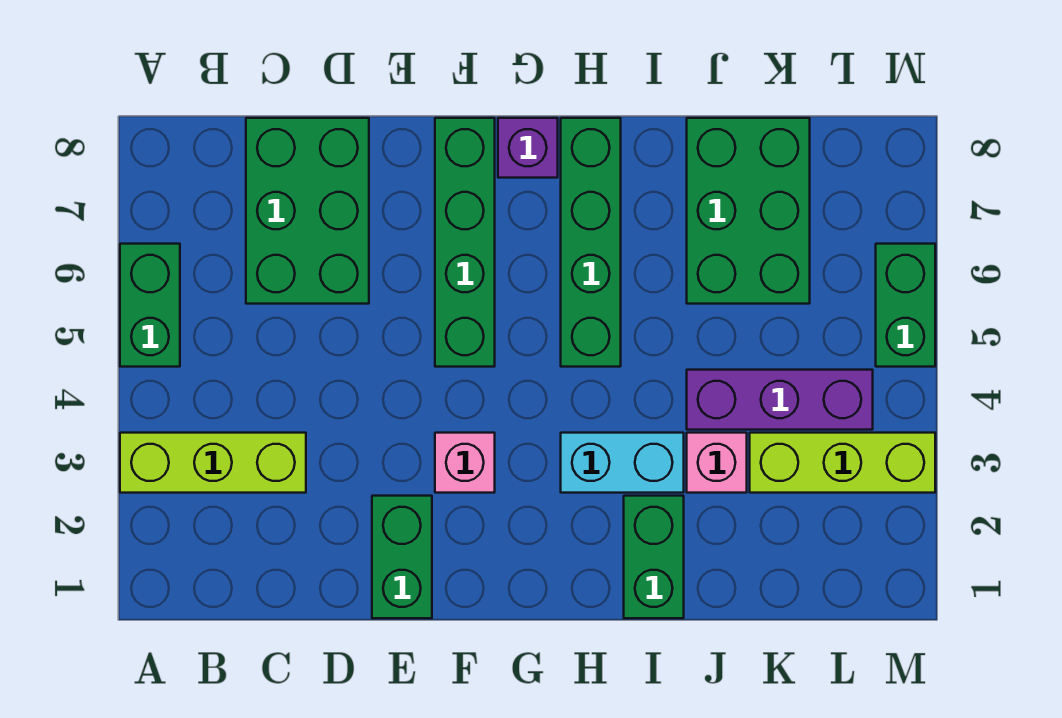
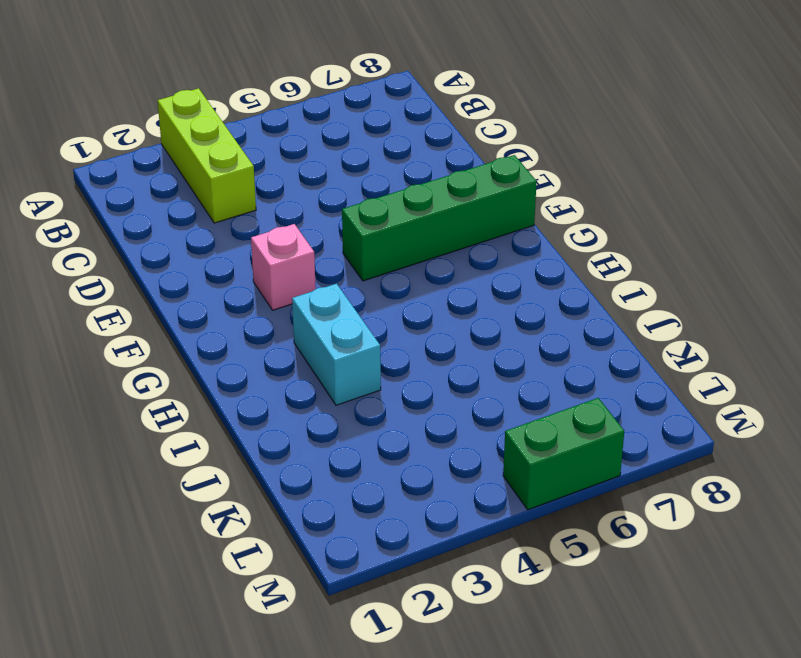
none -> green 1x2 brick [120,244,180,367]
none -> green 2x3 brick [246,118,369,304]
none -> green 1x2 brick [372,496,432,618]

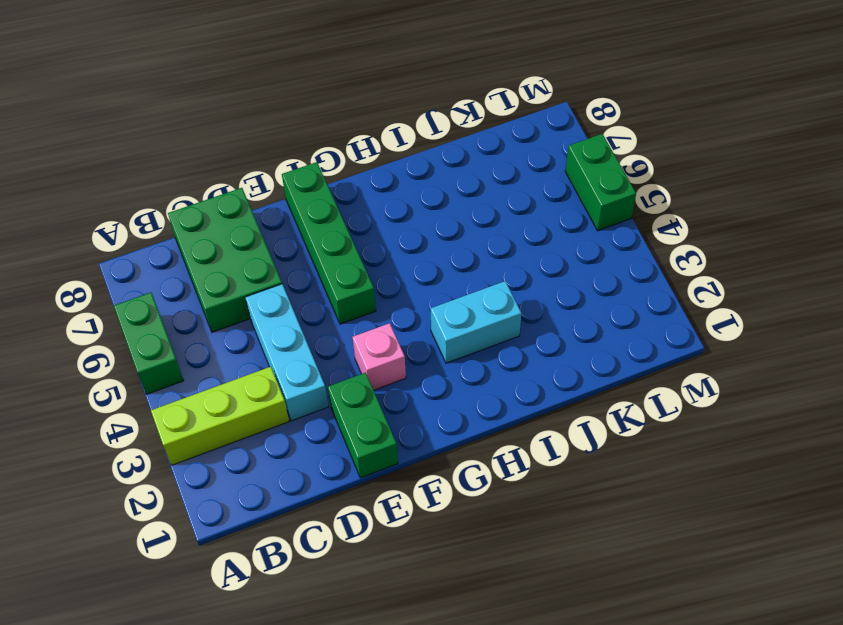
cyan 1x3 brick [245,284,328,421] -> none
none -> purple 1x1 brick [498,118,558,178]
none -> green 1x4 brick [561,118,621,367]
none -> green 1x2 brick [624,496,684,618]

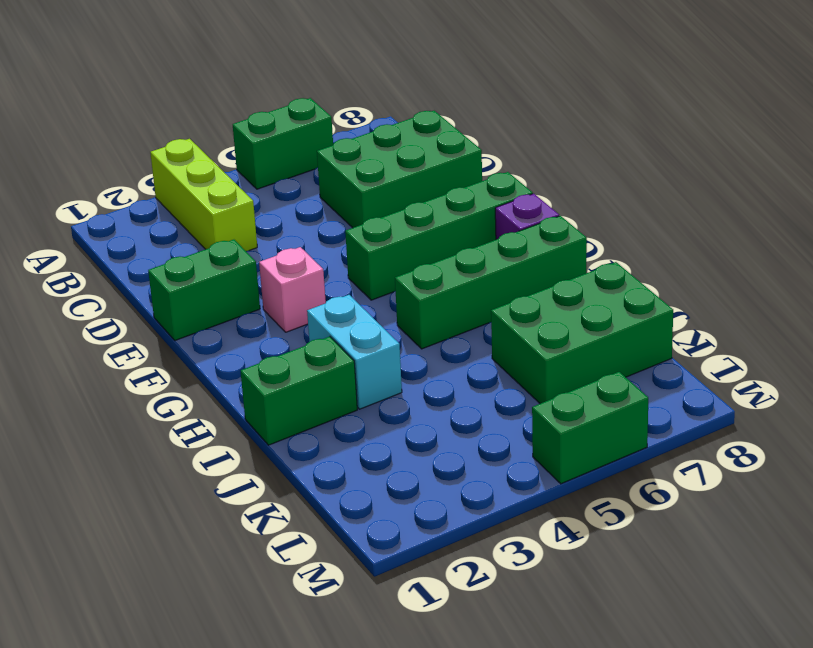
none -> pink 1x1 brick [687,433,747,493]
none -> purple 1x3 brick [687,370,873,430]
none -> lime 1x3 brick [750,433,935,493]

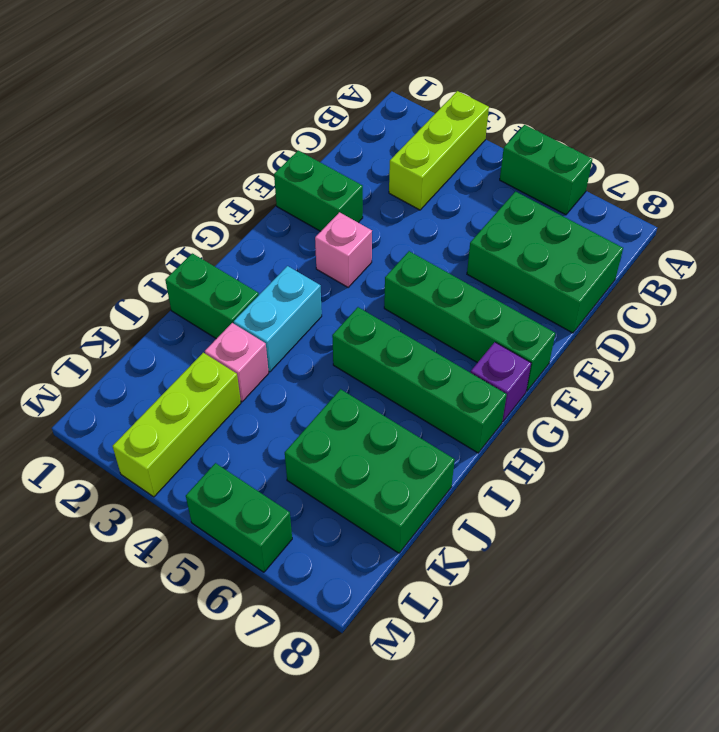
none -> purple 1x3 brick [687,370,873,430]

